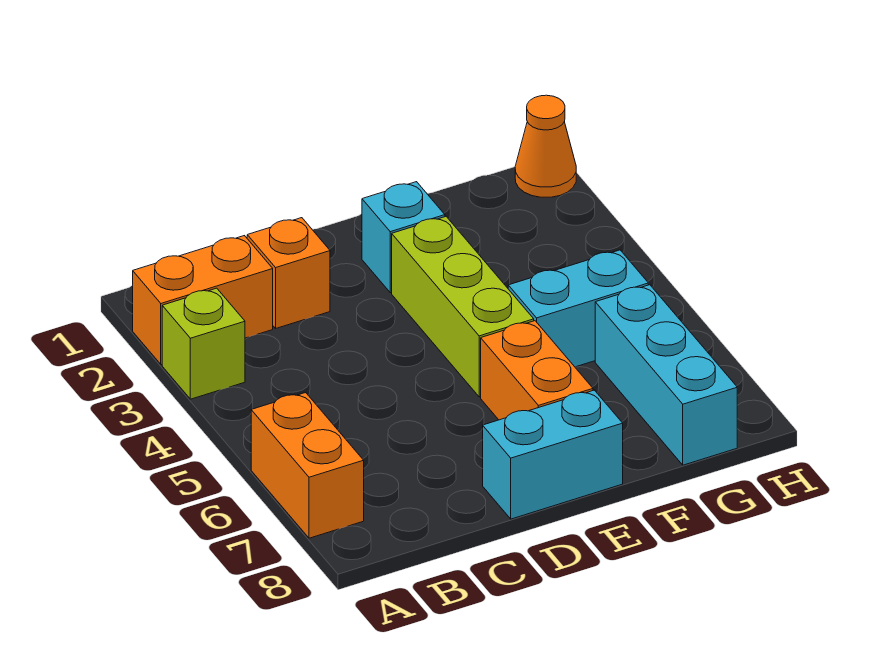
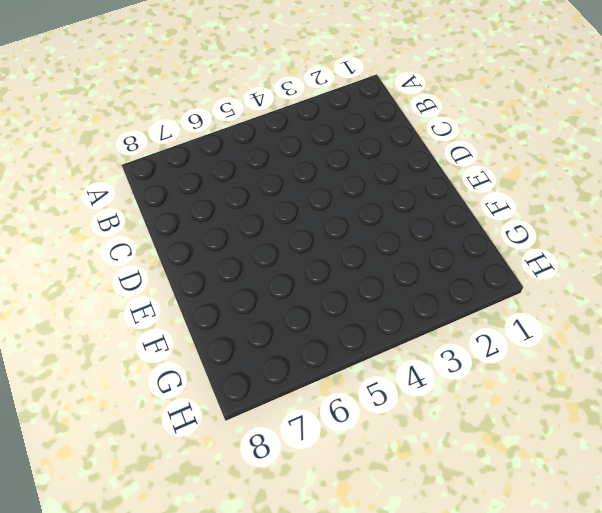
none -> orange 1x2 brick [133,236,273,364]
none -> lime 1x1 brick [162,288,245,399]

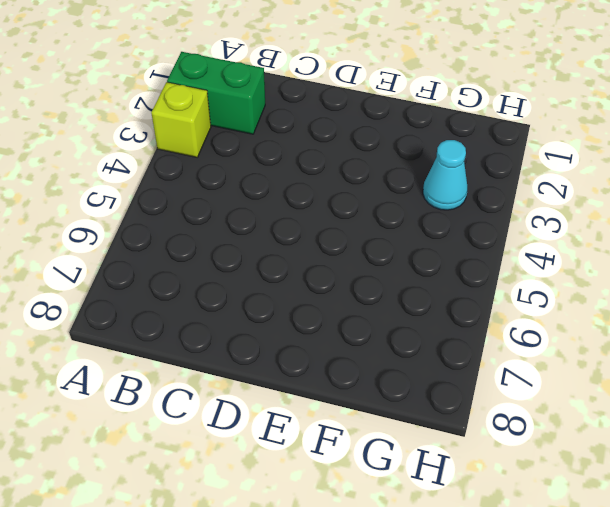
green 1x2 brick [167,52,265,134] -> orange 1x2 brick [133,236,273,364]
cyan 1x1 cone [423,140,467,210] -> none
none -> orange 1x2 brick [251,393,364,538]
none -> orange 1x1 brick [247,218,330,328]

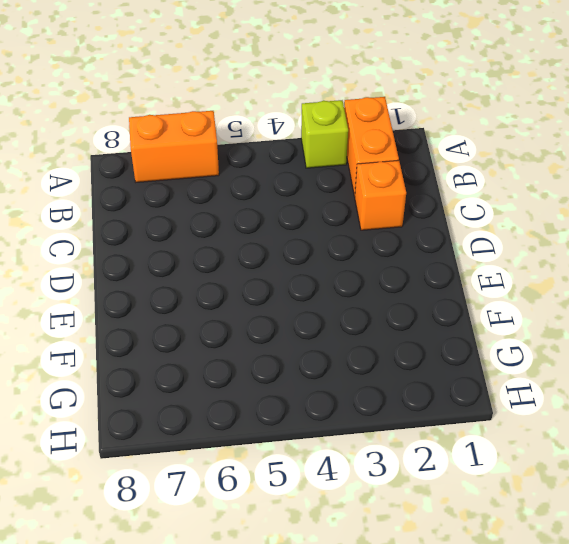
none -> cyan 1x2 brick [483,390,623,519]
none -> cyan 1x1 brick [362,182,445,293]

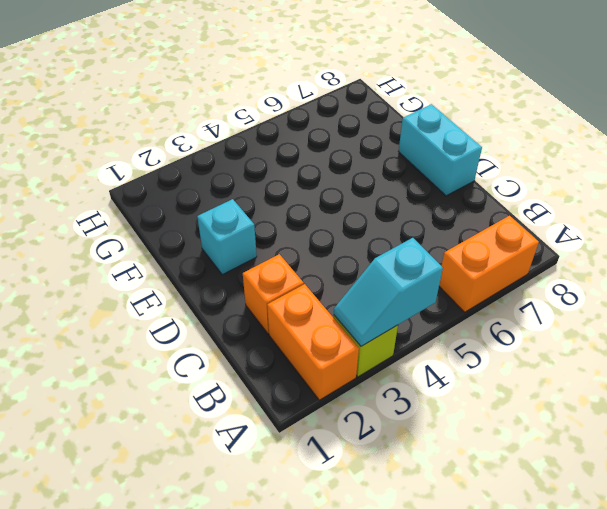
cyan 1x2 slope [334,238,443,346] -> none
none -> lime 1x3 brick [392,217,534,397]
none -> orange 1x2 brick [481,321,593,420]

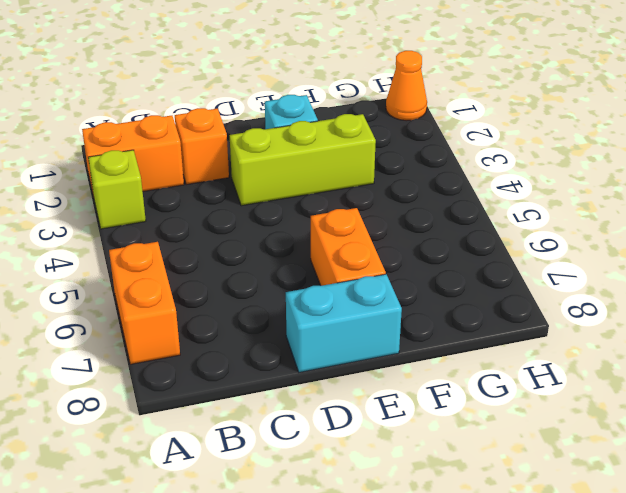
lime 1x3 brick [230,114,376,206] -> lime 1x3 brick turned to [392,217,534,397]
none -> cyan 1x2 brick [508,250,648,367]
none -> cyan 1x3 brick [595,285,737,465]

